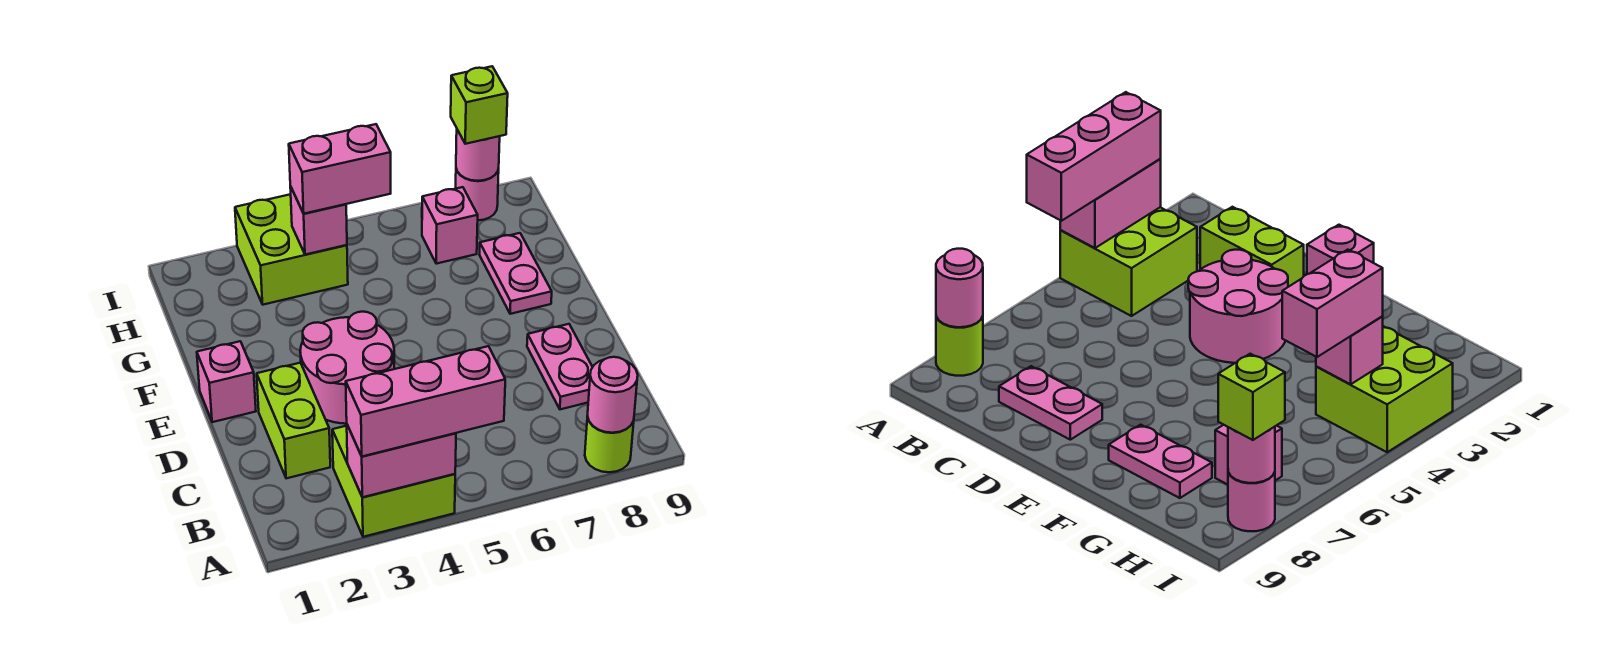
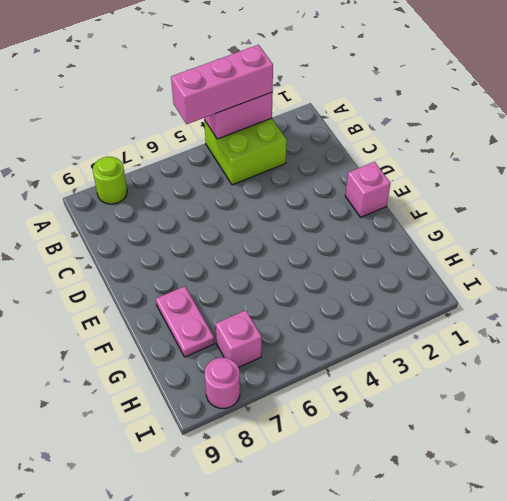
none -> lime 1x2 brick [257,363,330,478]
none -> pink 1x2 plate [527,324,592,409]
none -> pink 2x2 round brick [300,312,394,424]

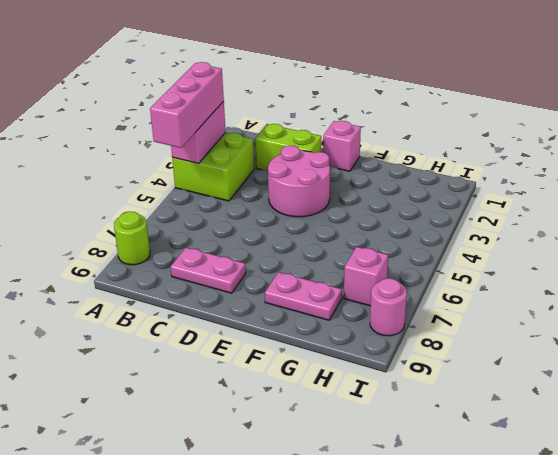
none -> lime 2x2 brick [235,194,348,305]
none -> pink 1x1 round brick [587,357,638,433]
none -> pink 1x1 brick [290,186,347,255]

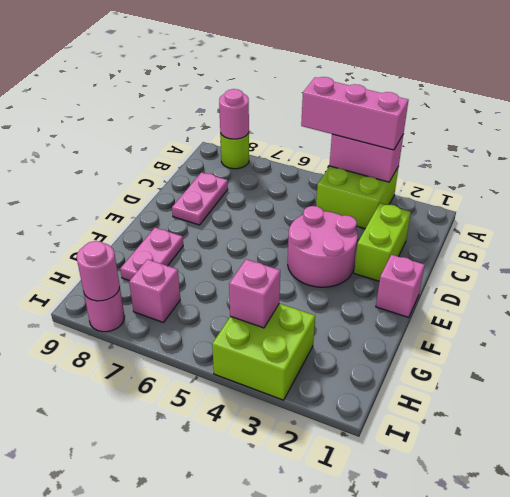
none -> pink 1x2 brick [289,124,391,214]
none -> lime 1x1 brick [451,66,508,144]

